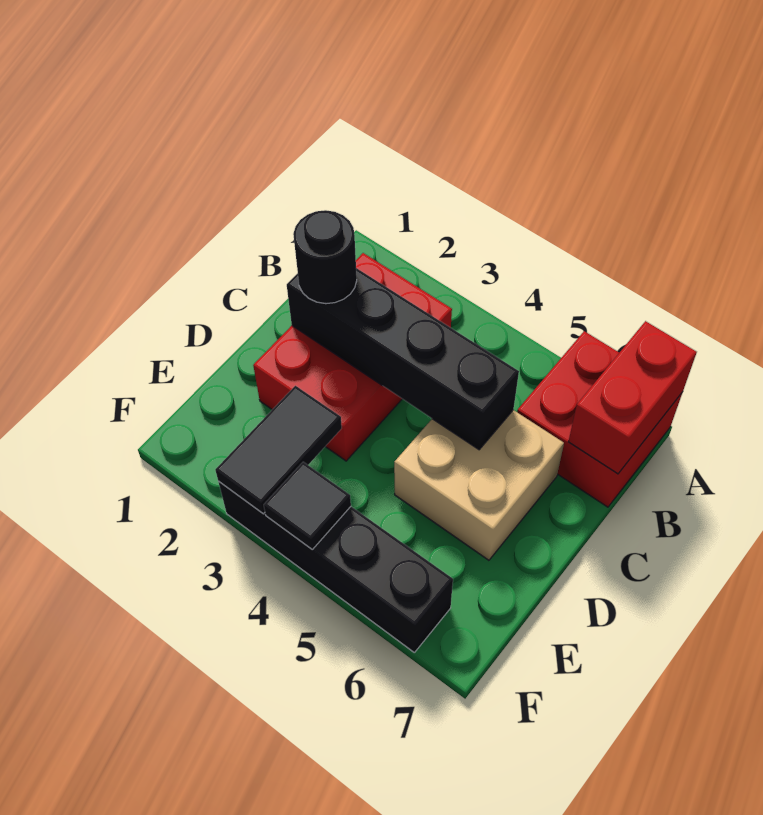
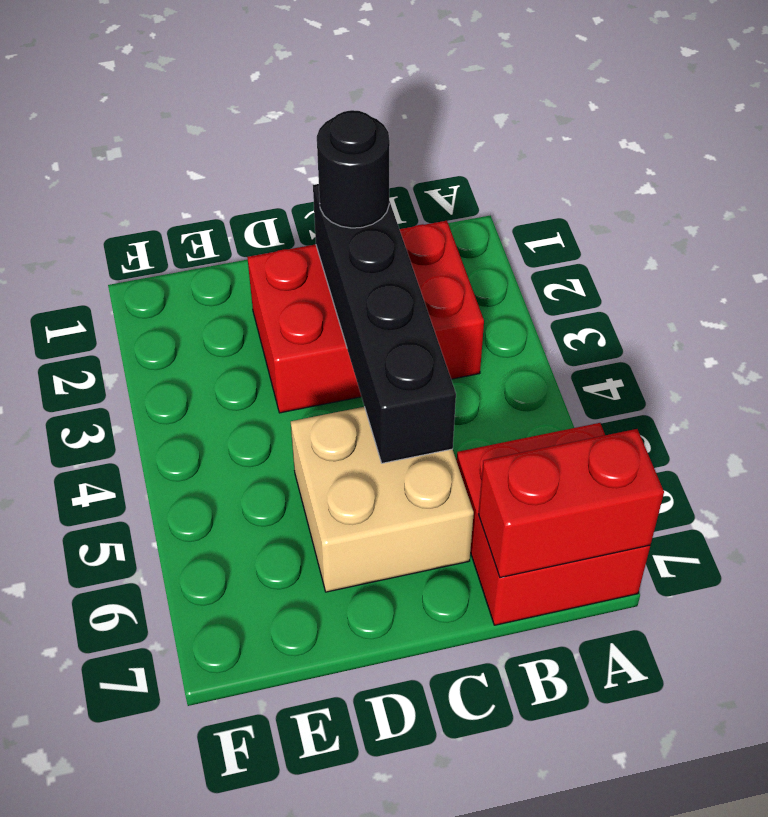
none -> black 1x4 brick [218,481,453,652]
none -> black 1x2 tile [215,386,342,514]

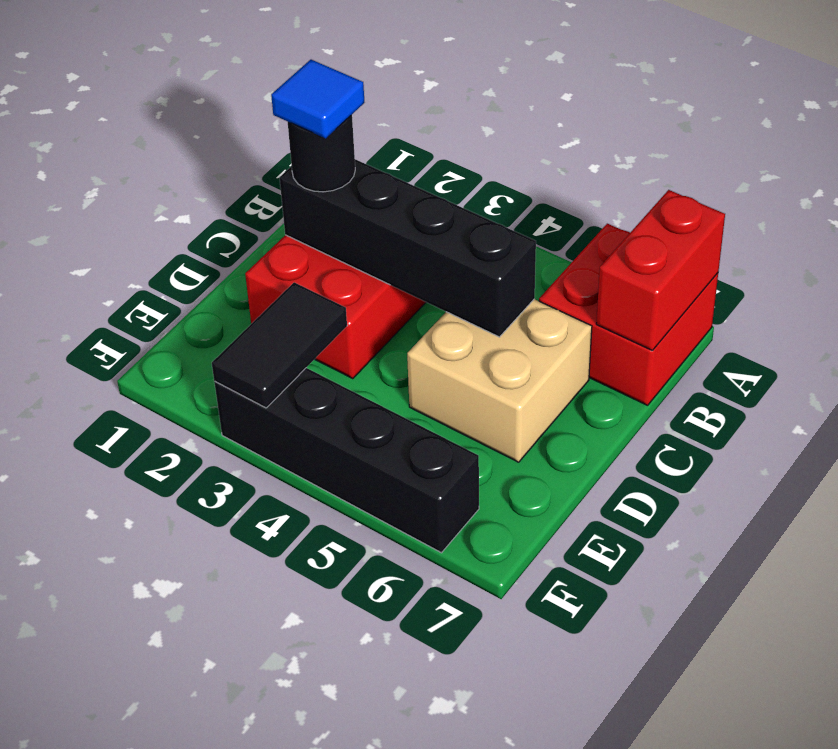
blue 1x1 tile [271,60,364,138] -> none
none -> black 1x1 tile [264,462,351,549]

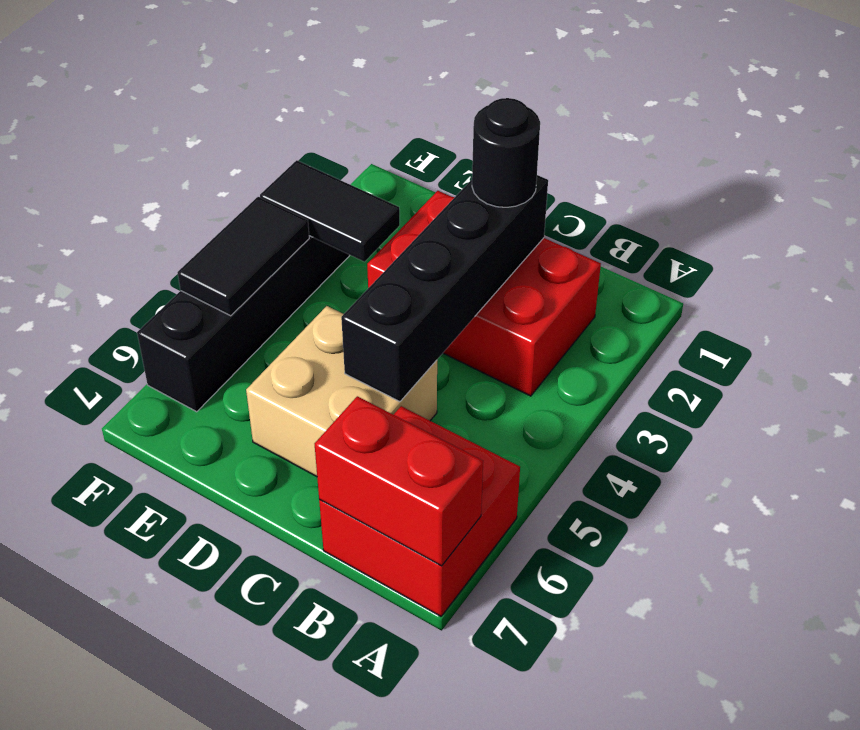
black 1x2 tile [177,197,309,316] -> black 1x1 tile [264,462,351,549]

